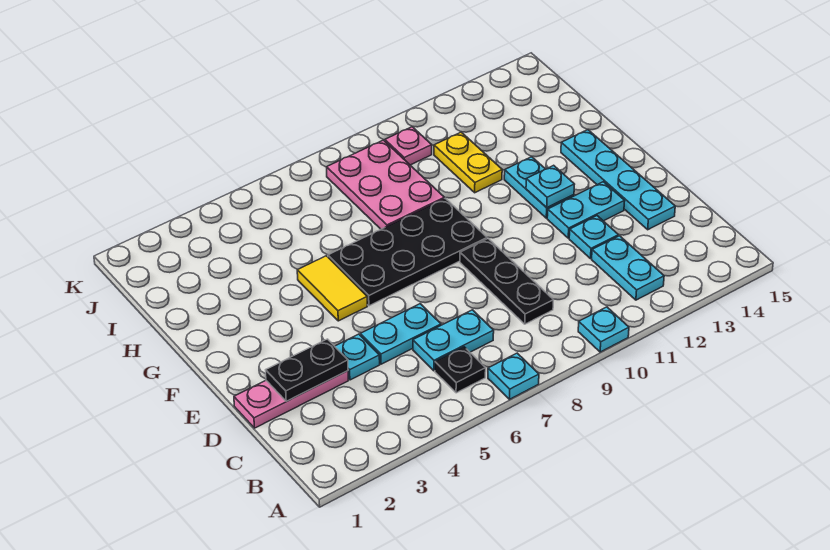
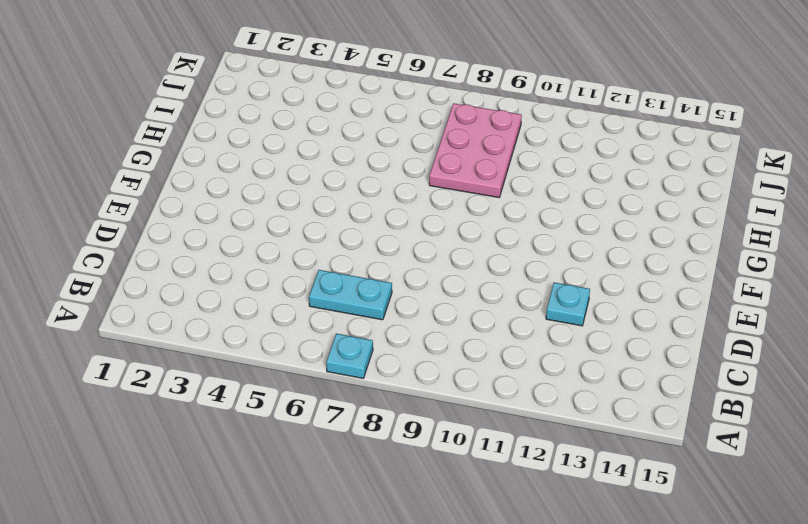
none -> cyan 1x1 plate [578,307,629,352]
none -> black 1x1 plate [435,347,486,393]
none -> cyan 1x2 plate [592,236,664,300]

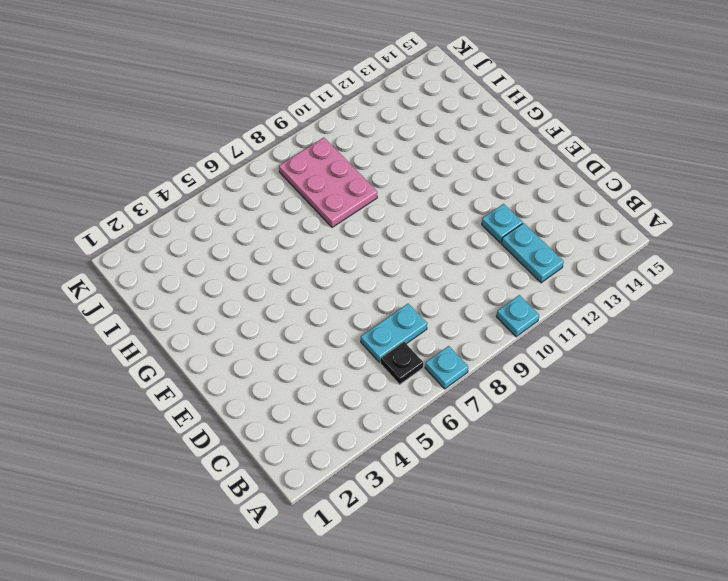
none -> black 1x3 plate [460,239,553,324]
none -> pink 1x3 plate [234,371,348,428]
none -> cyan 1x1 plate [335,334,380,380]

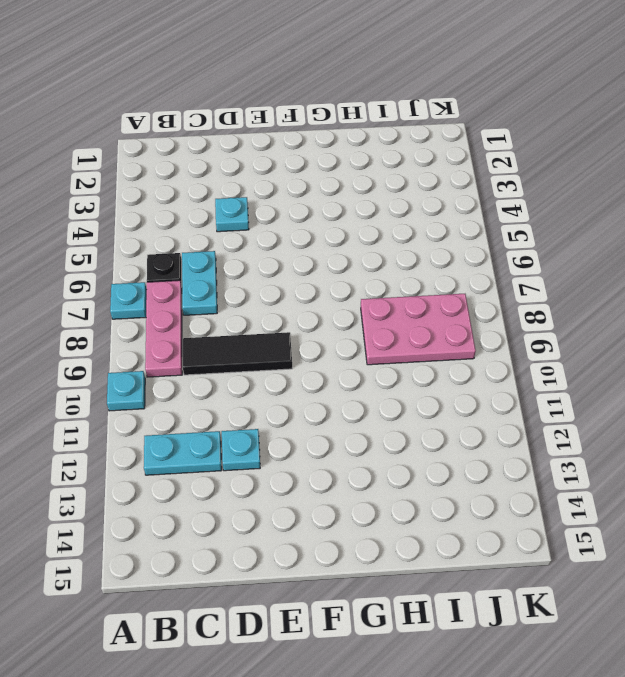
pink 1x3 plate [145,280,182,377] -> pink 1x3 plate moved to [234,371,348,428]
black 1x3 tile [183,332,292,375] -> black 1x3 plate [460,239,553,324]
none -> cyan 1x2 plate [360,304,441,364]
none -> cyan 1x4 plate [561,130,675,230]
none -> cyan 1x2 plate [547,182,625,238]

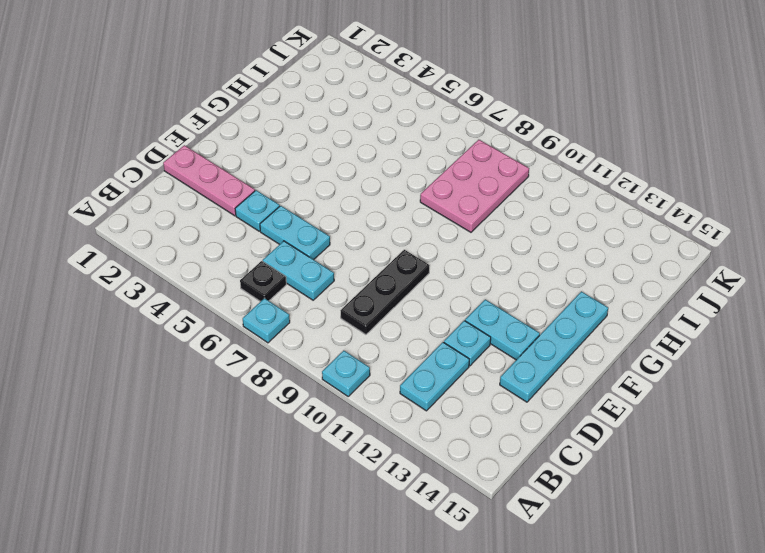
none -> yellow 1x2 tile [297,256,367,321]
none -> black 2x4 plate [328,198,487,306]
none -> cyan 1x2 plate [504,157,574,218]

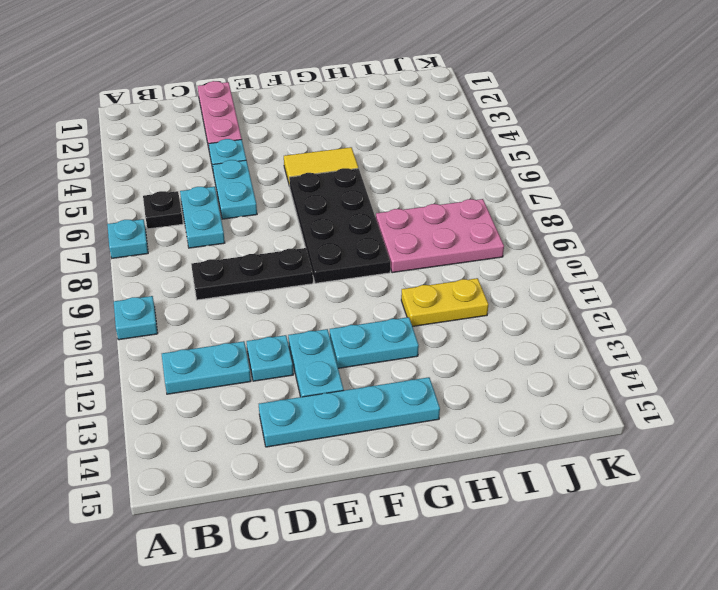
none -> pink 1x1 plate [385,127,432,165]
none -> black 1x2 plate [266,339,348,401]
none -> cyan 1x1 plate [526,165,575,208]

